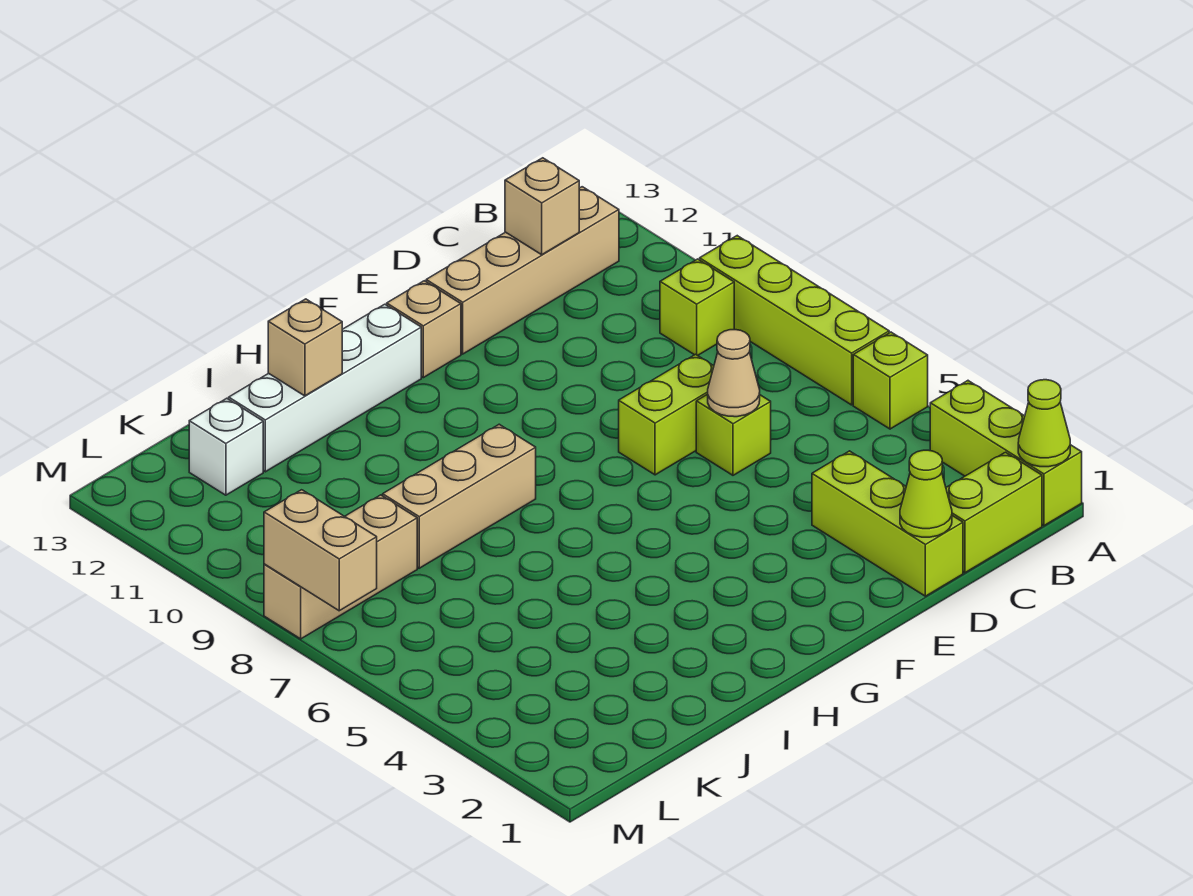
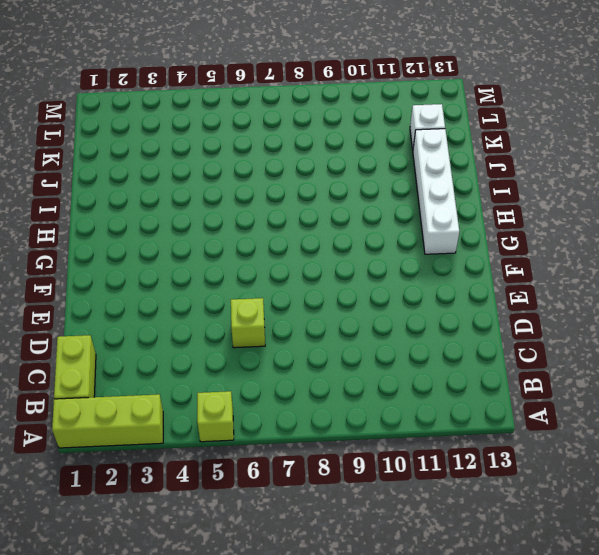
none -> lime 1x4 brick [700,236,889,405]
none -> lime 1x1 brick [660,259,734,356]
none -> tan 1x4 brick [426,187,619,354]

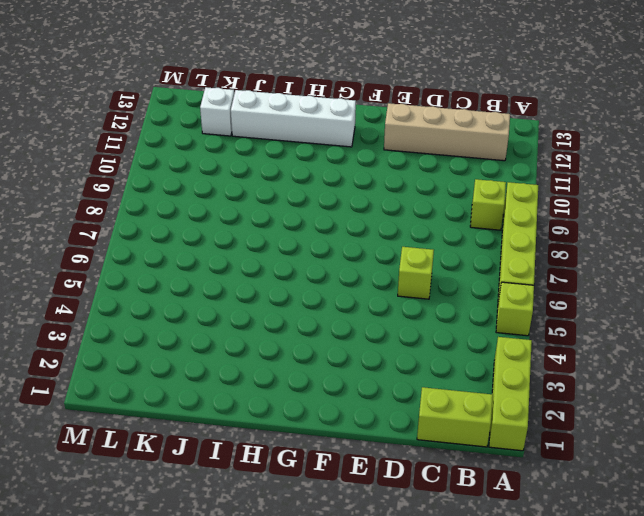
none -> lime 1x3 brick [812,451,963,596]
none -> lime 1x2 brick [619,354,714,475]
none -> tan 1x1 brick [387,281,461,378]

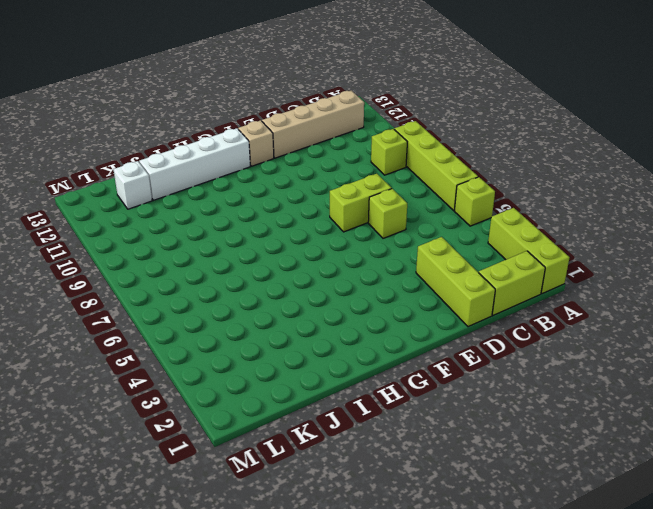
none -> tan 1x3 brick [383,424,536,568]
none -> tan 1x3 brick [264,495,417,639]
none -> lime 1x1 cone [1018,380,1070,467]

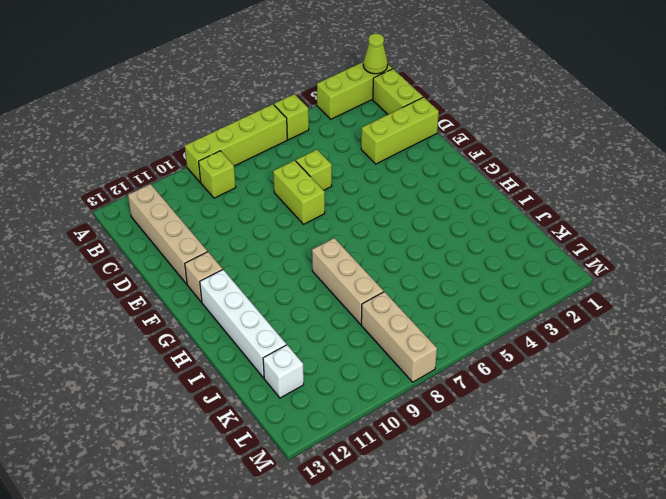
none -> tan 1x1 brick [505,158,579,255]
none -> lime 1x1 cone [900,450,952,537]
none -> tan 1x1 cone [708,330,760,417]

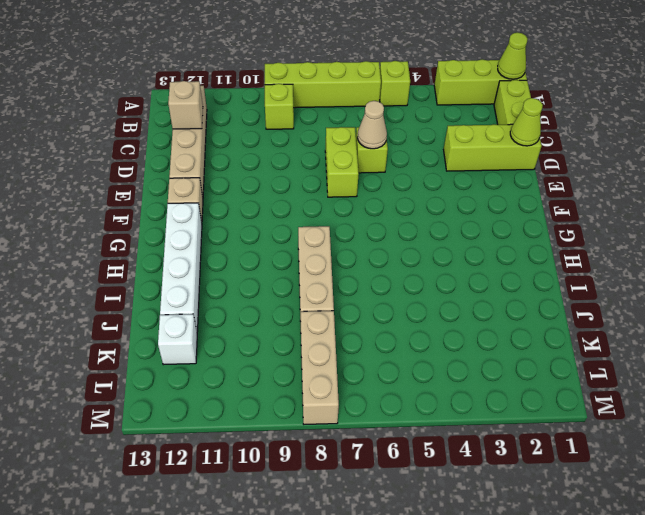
none -> tan 1x1 brick [268,299,342,396]
none -> tan 1x2 brick [264,490,377,611]

